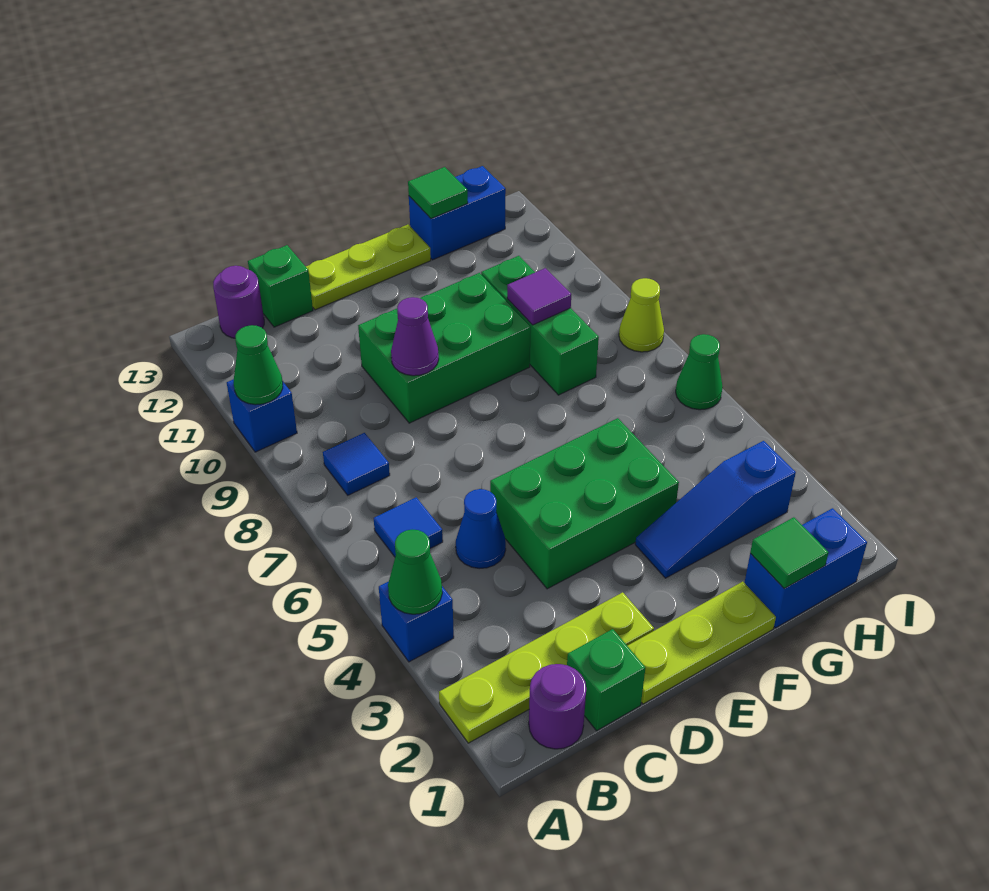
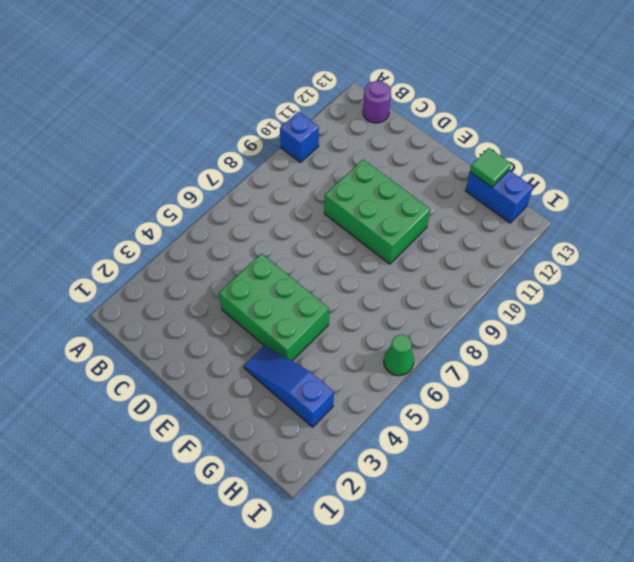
none -> lime 1x4 plate [439,592,654,743]
none -> blue 1x1 brick [379,582,454,662]
none -> purple 1x1 round brick [529,664,586,749]

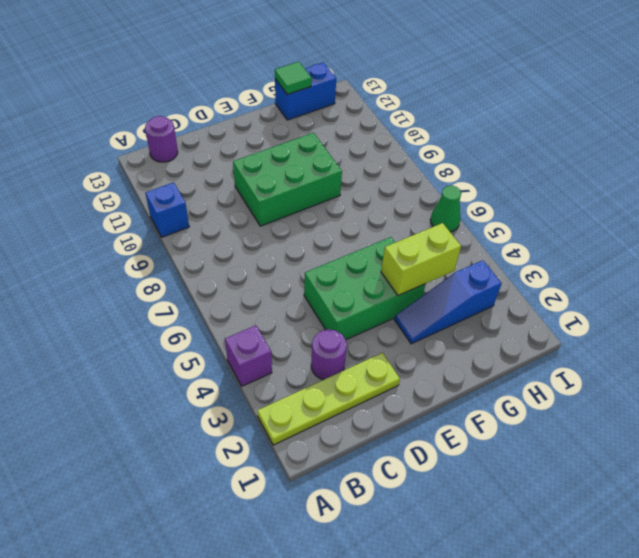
purple 1x1 brick [225,326,272,386] -> blue 1x1 brick [379,582,454,662]
purple 1x1 round brick [311,330,347,380] -> purple 1x1 round brick moved to [529,664,586,749]
lime 1x2 brick [381,223,461,296] -> none
none -> blue 1x1 tile [374,497,443,557]
none -> blue 1x1 tile [323,433,390,495]
none -> green 1x1 brick [567,629,645,731]

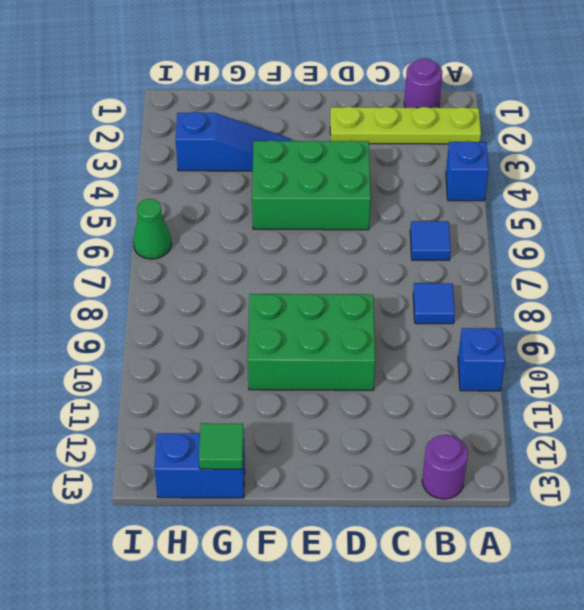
none -> green 1x1 brick [567,629,645,731]
none -> blue 1x1 cone [456,489,506,569]
none -> green 1x1 brick [248,245,313,327]

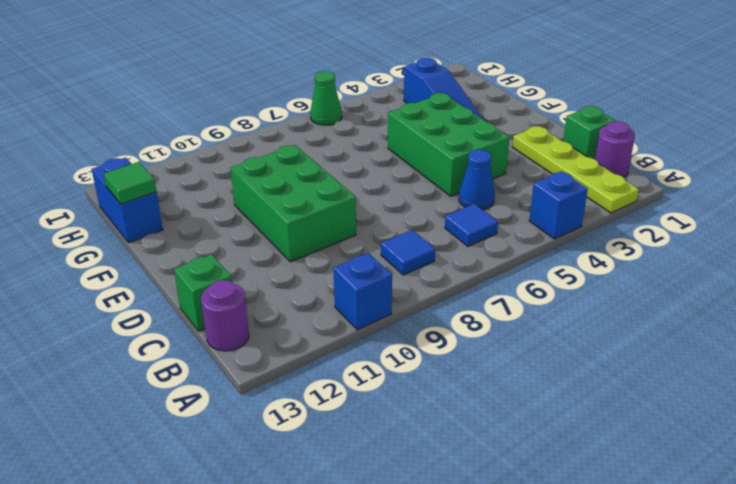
none -> lime 1x3 plate [628,582,776,704]
none -> lime 1x3 plate [306,225,431,310]
none -> blue 1x2 brick [744,508,867,628]

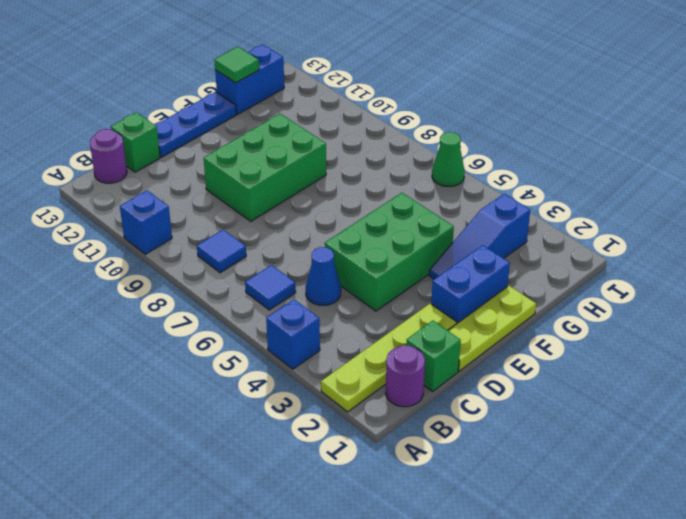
blue 1x3 plate [154,92,236,157] -> lime 1x3 plate [306,225,431,310]
blue 1x2 brick [431,245,510,323] -> blue 1x2 brick moved to [744,508,867,628]
none -> green 1x3 brick [481,256,599,395]
none -> lime 1x1 cone [619,278,664,352]
none -> green 1x1 cone [388,530,442,614]

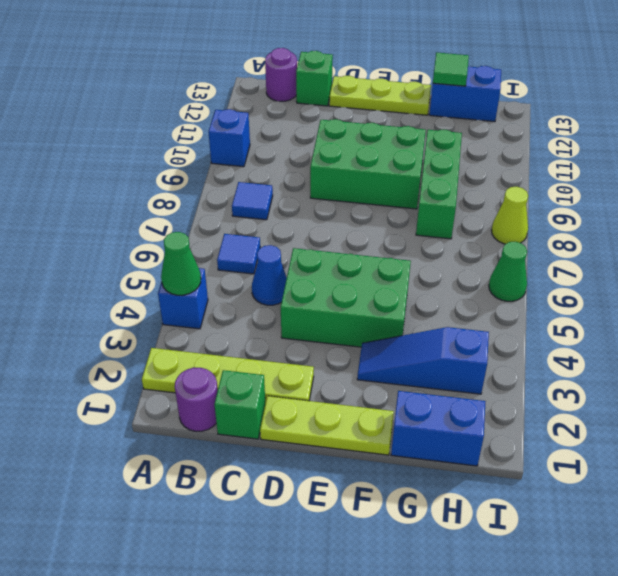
none -> green 1x1 cone [234,325,283,405]
none -> purple 1x1 cone [391,297,439,376]
none -> green 1x1 tile [750,517,829,589]

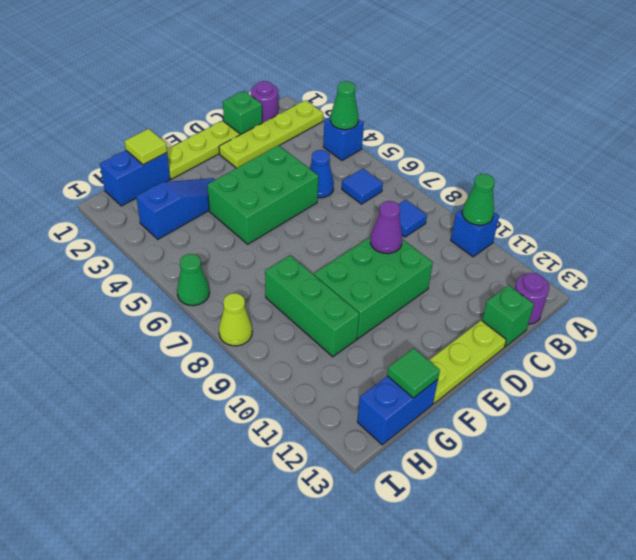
lime 1x1 tile [125,129,167,165] -> green 1x1 tile [750,517,829,589]
none -> purple 1x1 tile [507,268,571,325]

